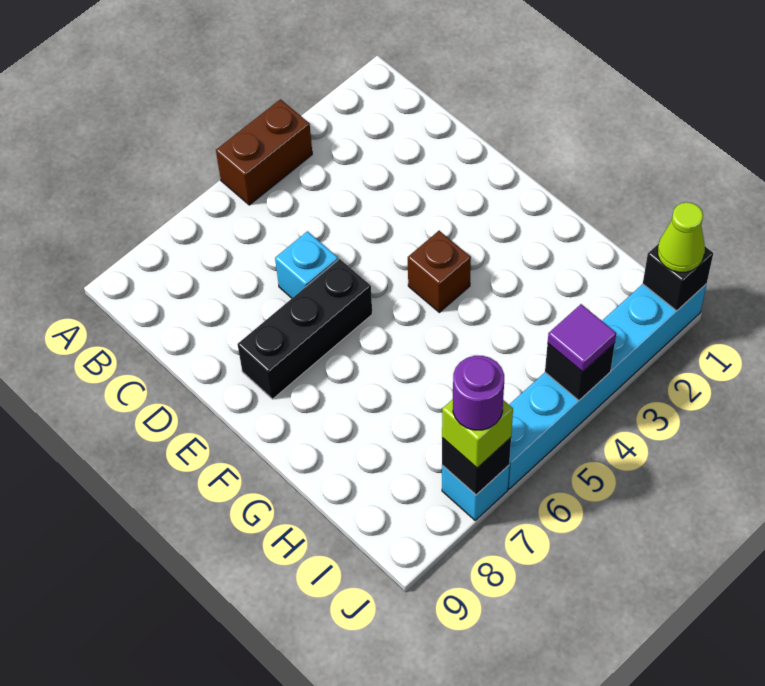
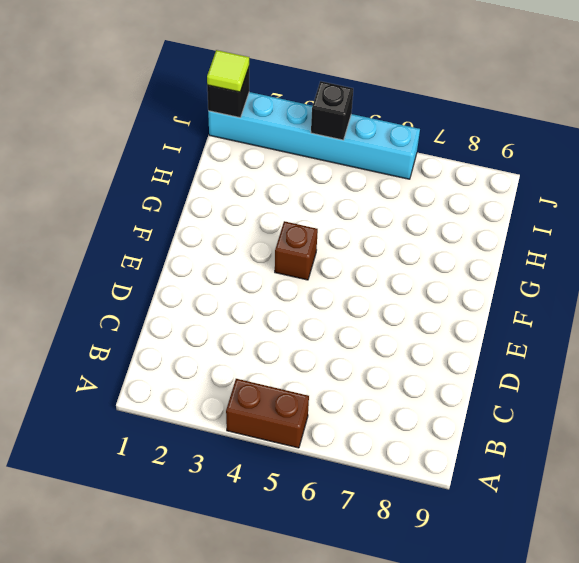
lime 1x1 tile [207,50,249,92] -> lime 1x1 cone [658,202,705,272]
none -> cyan 1x1 brick [275,231,338,298]
none -> black 1x3 brick [237,259,372,399]
none -> cyan 1x1 brick [442,465,509,520]

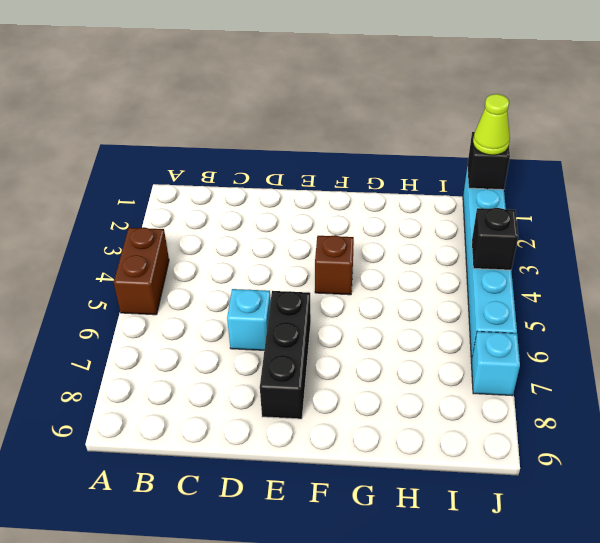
none -> black 1x1 brick [442,438,511,495]
none -> purple 1x1 tile [548,304,616,372]
none -> lime 1x1 brick [442,399,513,468]

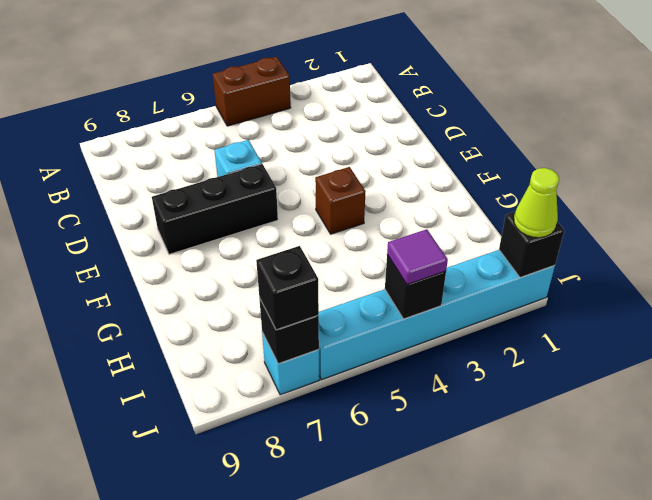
black 1x1 brick [256,246,319,330] -> lime 1x1 brick [442,399,513,468]
none -> purple 1x1 round brick [453,356,504,430]

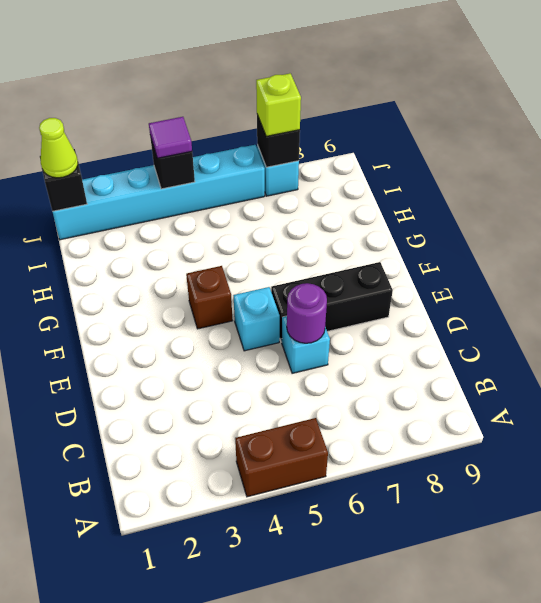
purple 1x1 round brick [287,283,327,343] -> purple 1x1 round brick moved to [453,356,504,430]
cyan 1x1 brick [234,287,280,351] -> none

